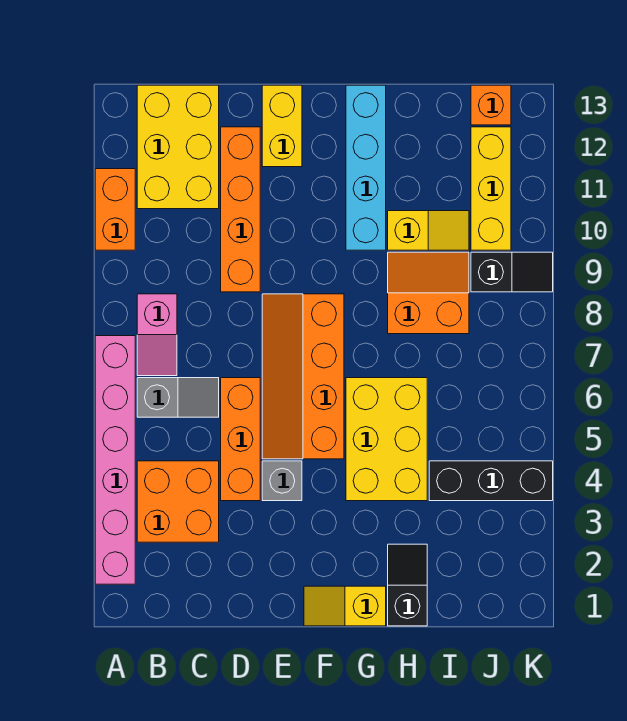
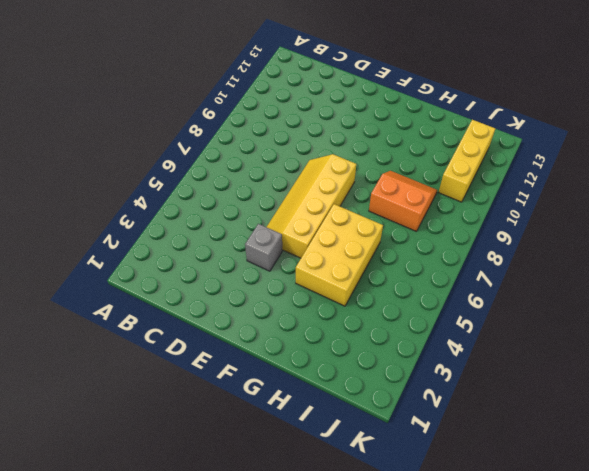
yellow 2x4 slope [267,154,356,258] -> orange 2x4 slope [262,294,344,459]
none -> pink 1x6 brick [95,336,135,584]
none -> orange 1x2 brick [95,169,135,250]
none -> orange 2x2 brick [137,461,219,542]

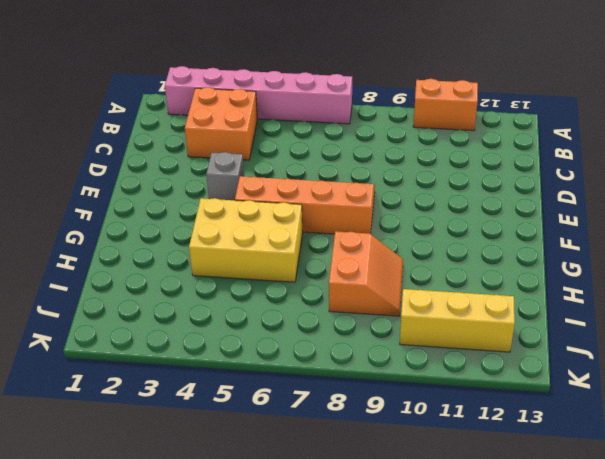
none -> grey 1x2 slope [137,378,219,417]
none -> pink 1x2 slope [137,294,177,376]
none -> yellow 2x3 brick [137,85,219,209]

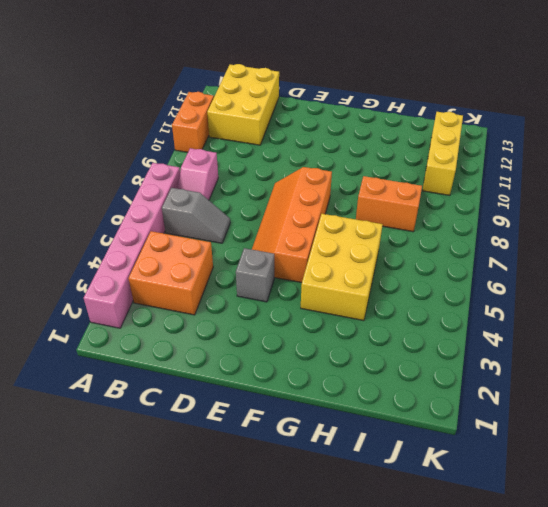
none -> orange 1x3 brick [221,378,260,501]
none -> orange 1x4 brick [221,127,260,292]
none -> yellow 1x2 brick [262,85,302,167]

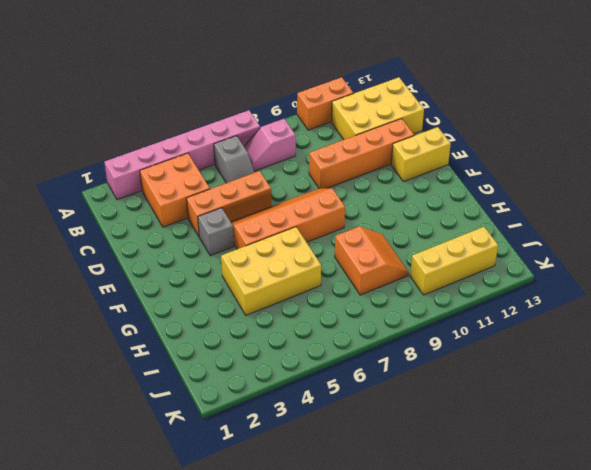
none -> yellow 1x2 slope [304,586,386,626]
none -> cyan 1x4 brick [346,85,386,250]
none -> black 1x2 slope [388,544,427,626]

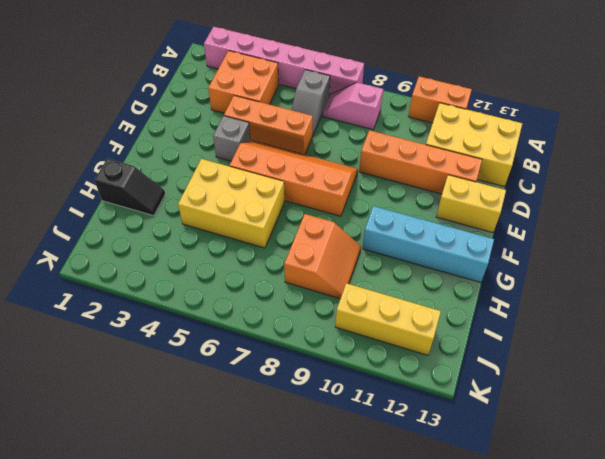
none -> yellow 1x2 slope [304,586,386,626]
none -> yellow 1x2 slope [388,211,469,250]
none -> black 1x3 brick [429,461,553,501]

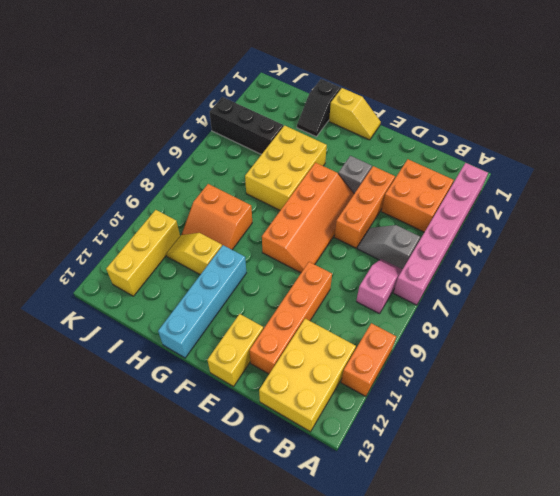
none -> black 1x2 slope [471,252,553,292]
none -> orange 1x1 brick [471,85,511,125]

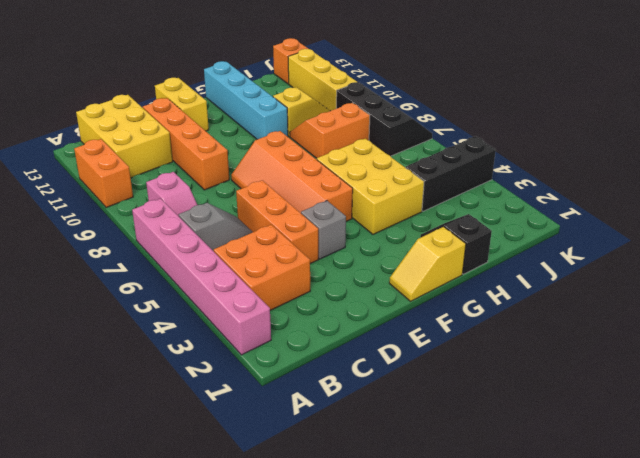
black 2x3 slope [336,82,432,156] -> black 1x2 slope [471,252,553,292]

